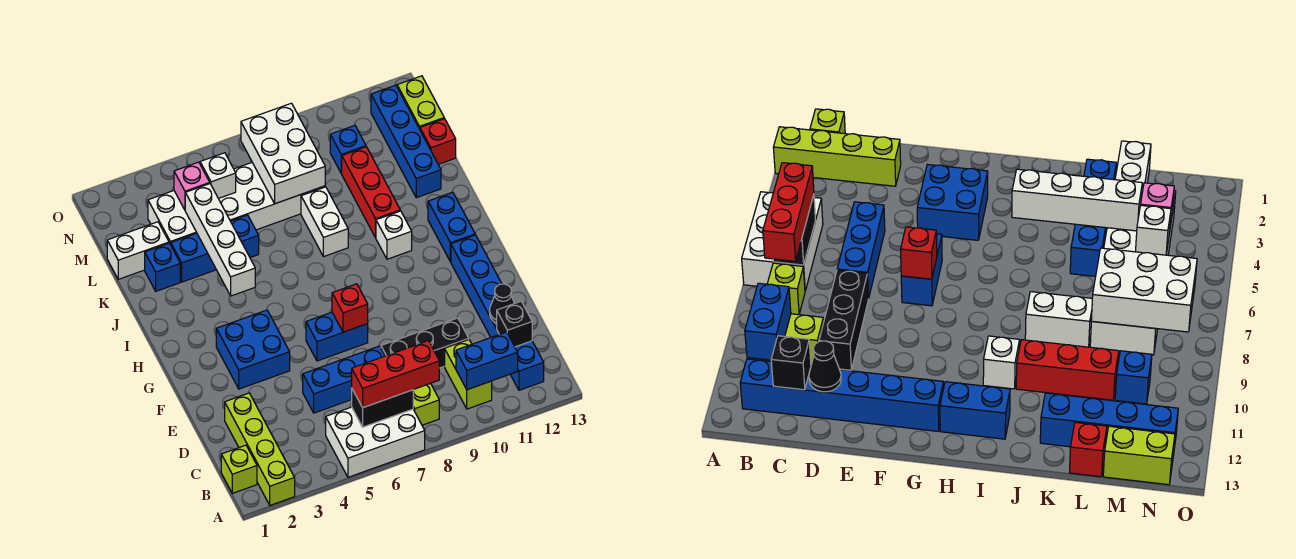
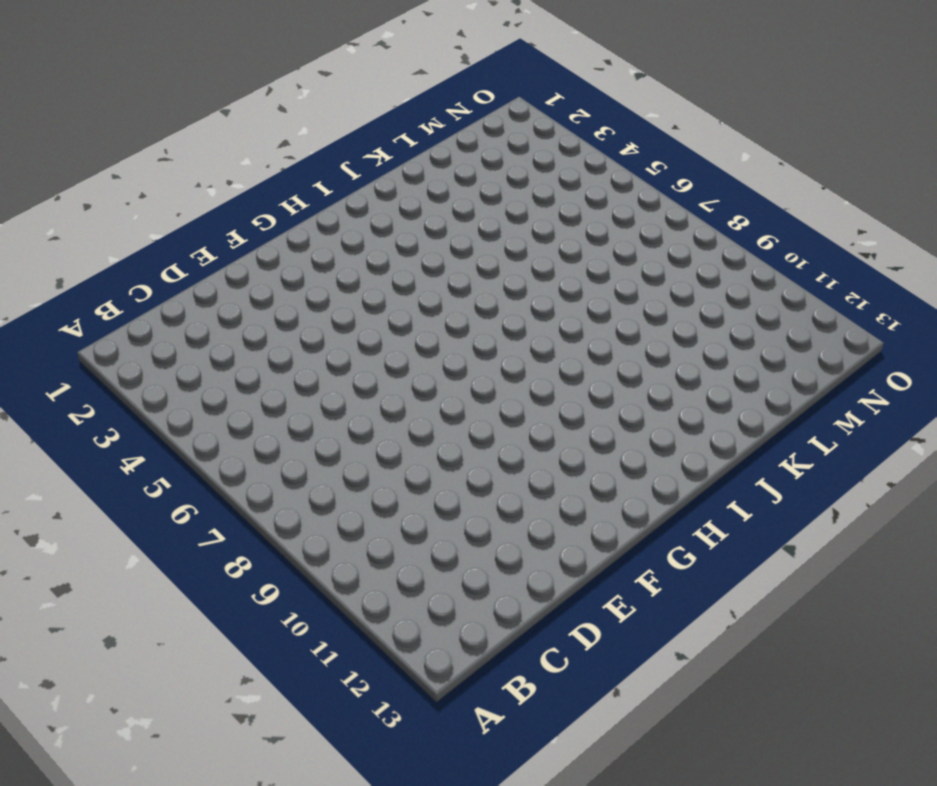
none -> lime 1x4 brick [225,393,295,505]
none -> white 2x3 brick [326,407,425,477]
none -> lime 1x1 brick [221,445,257,493]
none -> lime 1x1 brick [413,383,439,425]

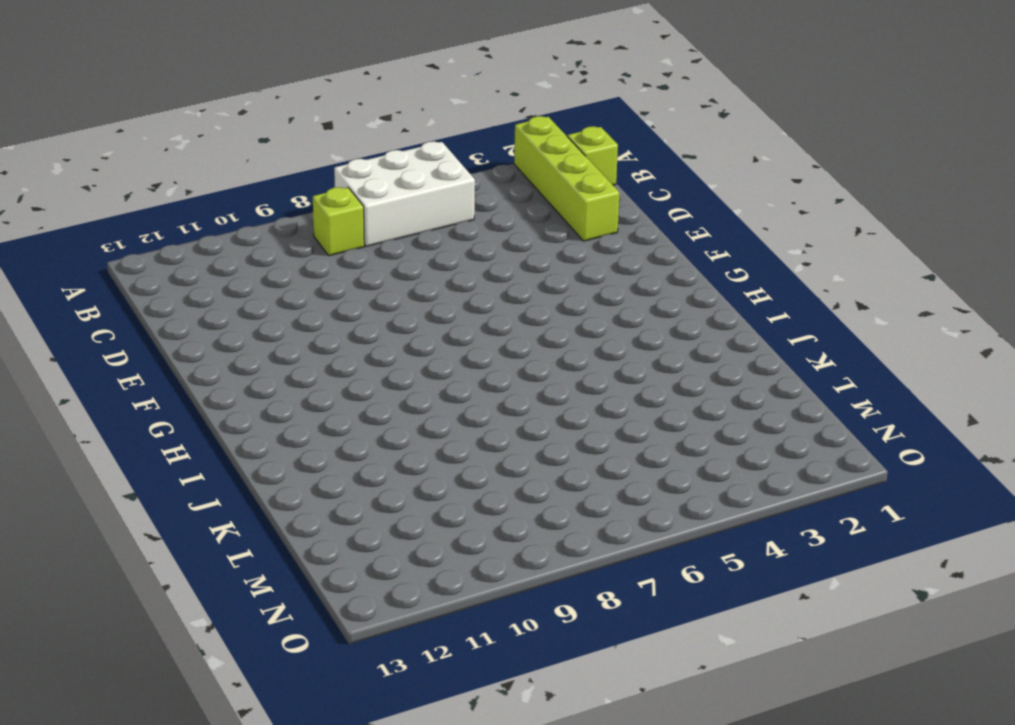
none -> lime 1x2 brick [445,340,492,409]
none -> blue 1x6 brick [451,235,544,390]
none -> blue 1x3 brick [303,346,385,413]
none -> black 1x3 brick [381,318,469,368]

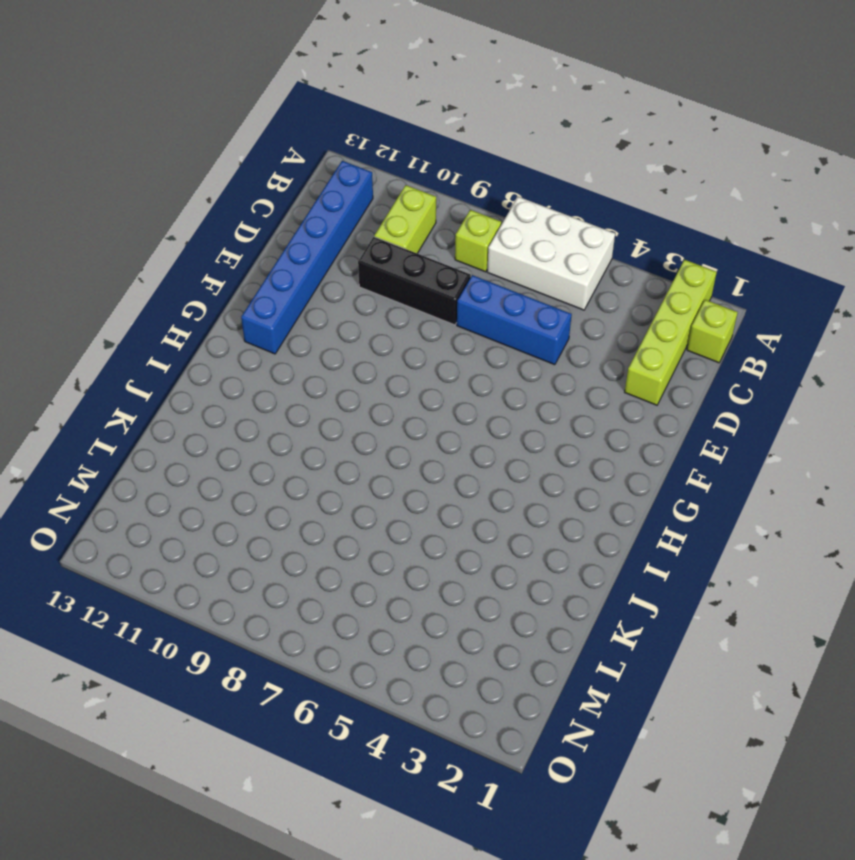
none -> blue 2x2 brick [216,310,290,389]
none -> blue 1x2 brick [306,312,368,361]
none -> blue 1x2 brick [428,192,475,262]
none -> white 1x1 brick [376,211,412,259]

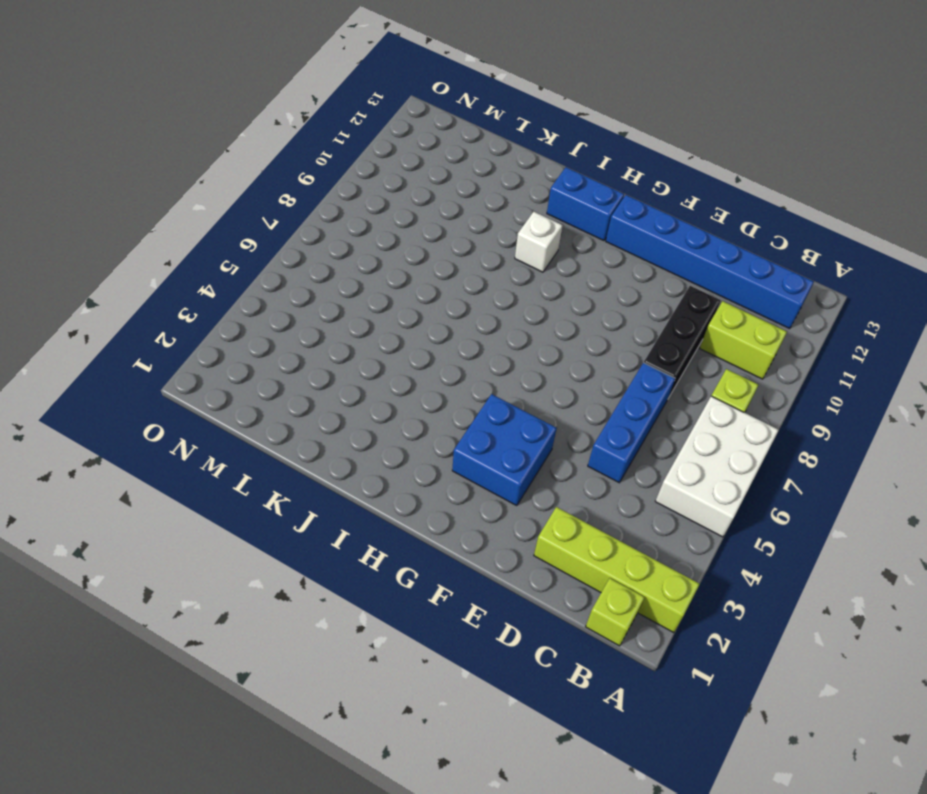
none -> blue 1x2 brick [306,312,368,361]
none -> white 1x2 brick [301,187,348,257]
none -> red 1x3 brick [341,147,400,238]
none -> blue 1x1 brick [145,243,180,291]

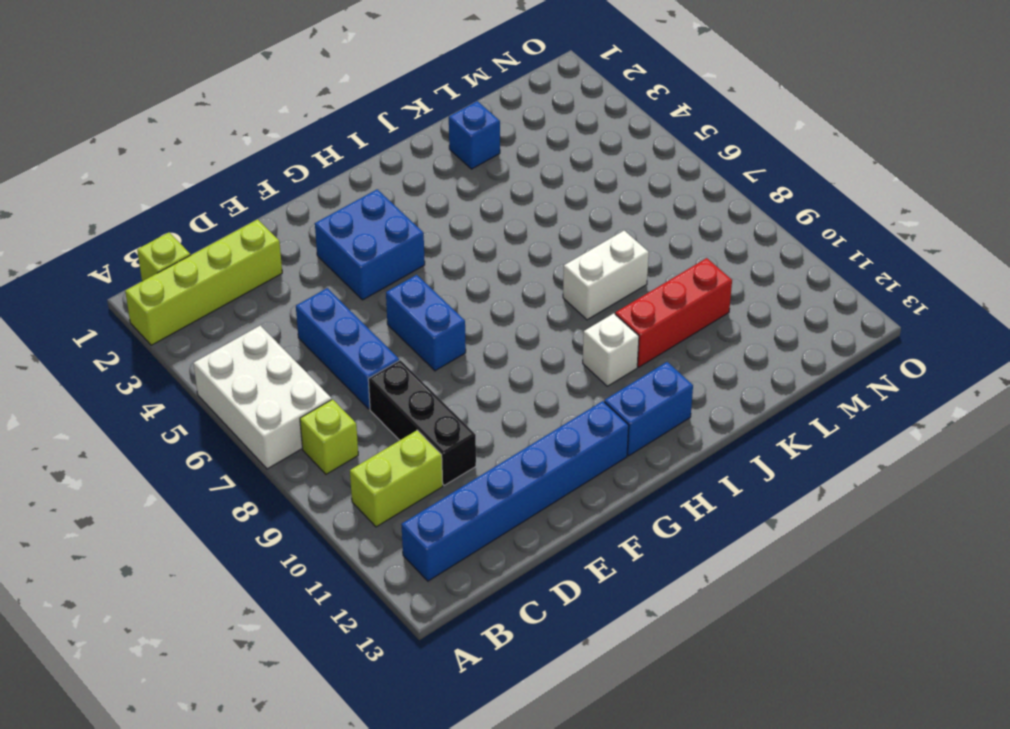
none -> blue 1x3 brick [171,215,259,282]
none -> blue 1x4 brick [371,85,441,198]
none -> white 1x2 brick [107,222,169,279]
none -> white 2x6 brick [148,163,325,245]

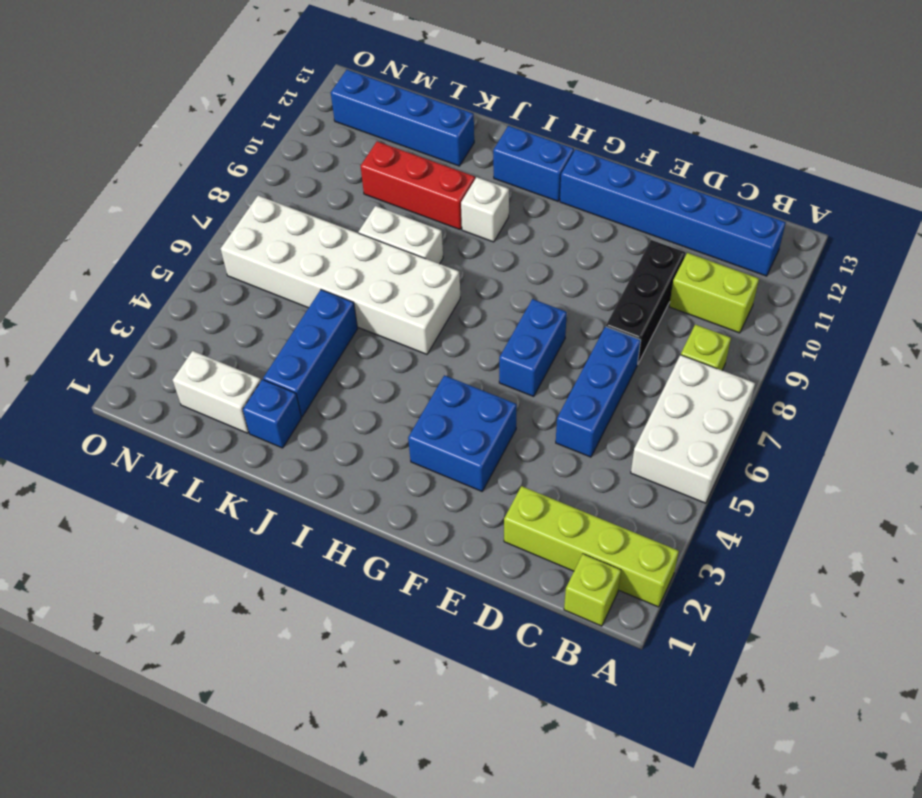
white 2x6 brick [221,196,460,354] -> white 2x6 brick turned to [148,163,325,245]
white 1x2 brick [173,351,261,433] -> white 1x2 brick turned to [107,222,169,279]
none -> red 1x1 brick [420,119,456,164]
none -> blue 1x1 brick [330,125,366,173]
none -> lime 1x2 brick [397,76,444,129]
none -> black 1x2 brick [352,389,413,427]

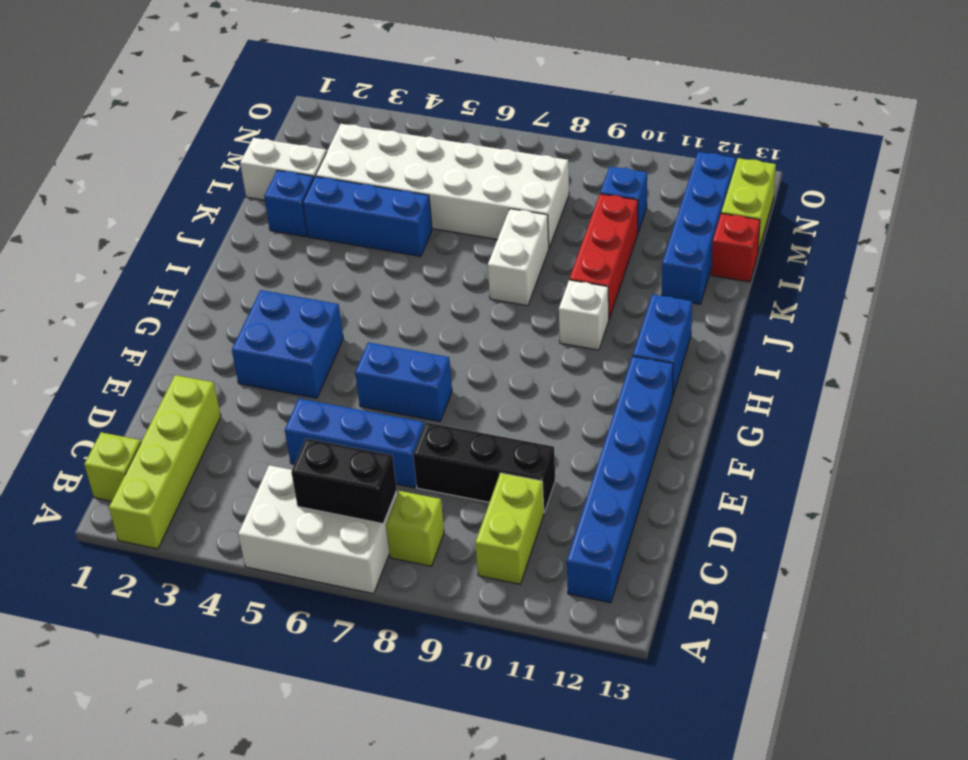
none -> blue 1x2 brick [456,332,518,390]
none -> black 1x1 brick [497,301,532,347]
none -> black 1x1 cone [490,284,514,323]
none -> red 1x1 brick [332,284,368,332]

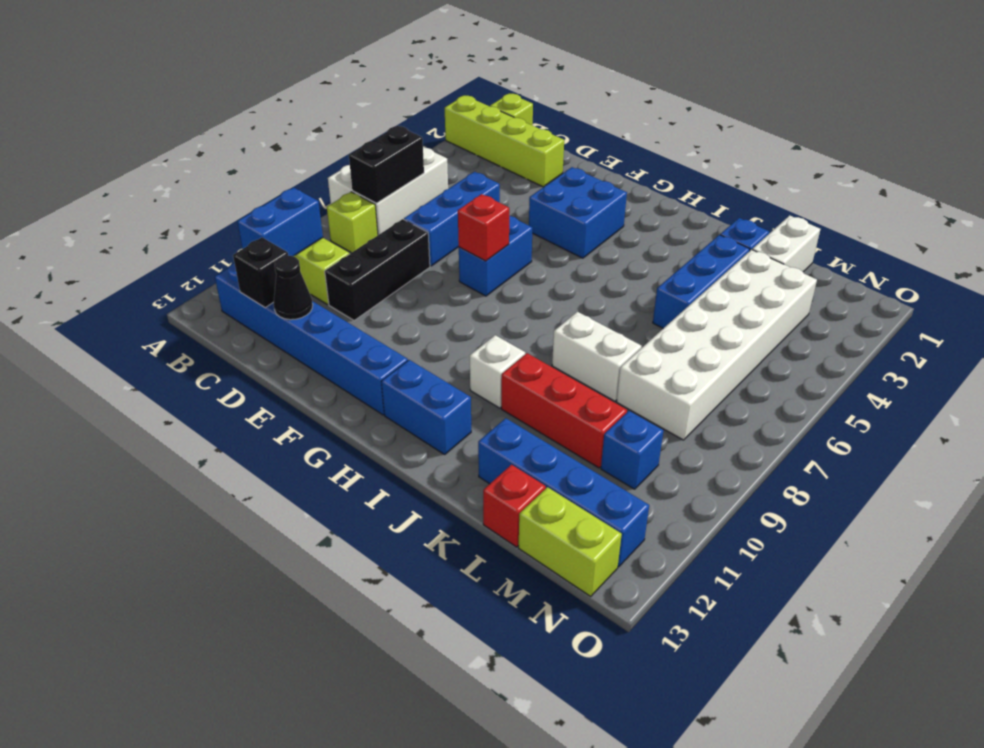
none -> white 1x4 brick [185,184,255,296]
none -> white 2x3 brick [241,103,325,204]
none -> pink 1x1 brick [174,162,210,210]
none -> white 1x1 brick [200,153,236,199]

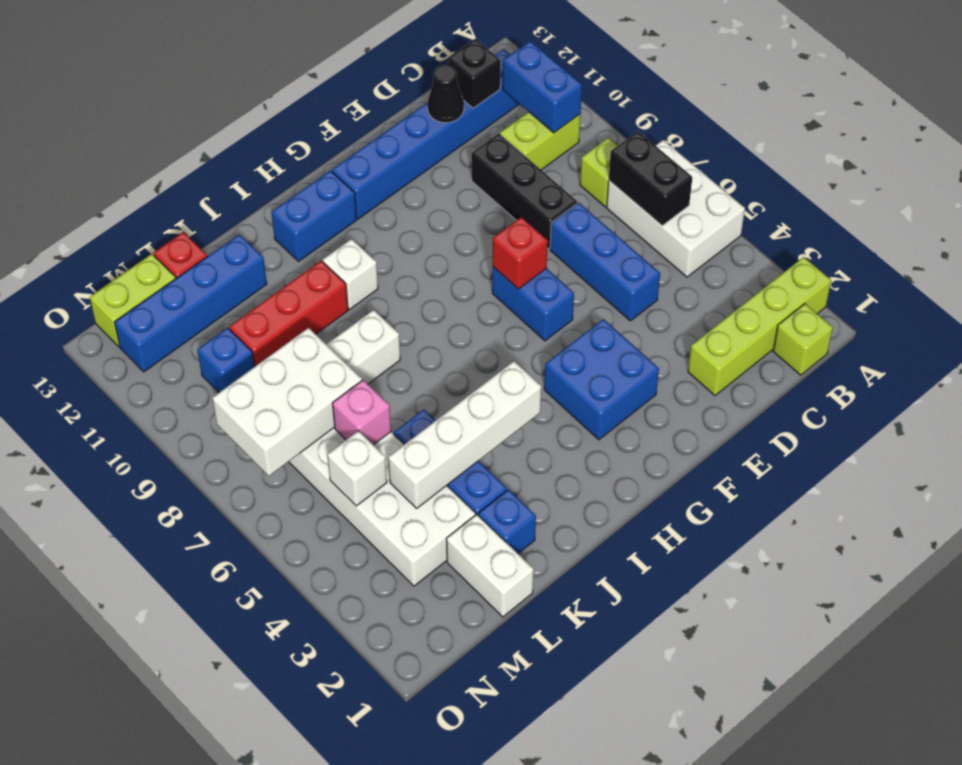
pink 1x1 brick [332,380,391,445] -> pink 1x1 brick moved to [174,162,210,210]
none -> red 1x3 brick [352,341,439,408]

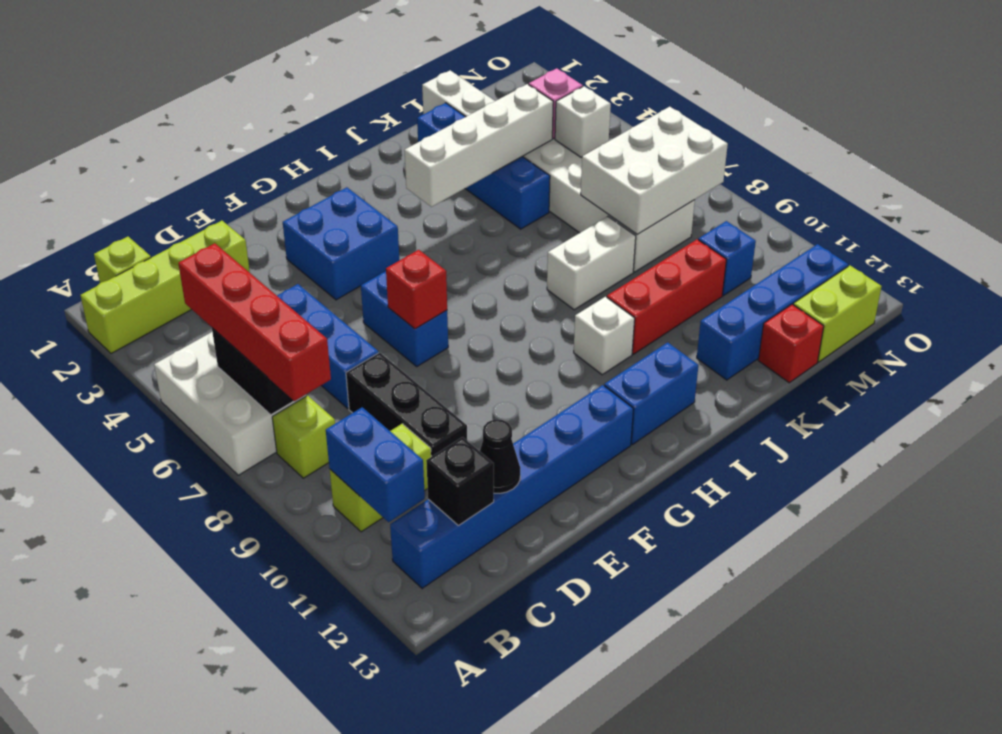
red 1x4 brick [178,243,331,401] -> red 1x3 brick [352,341,439,408]

